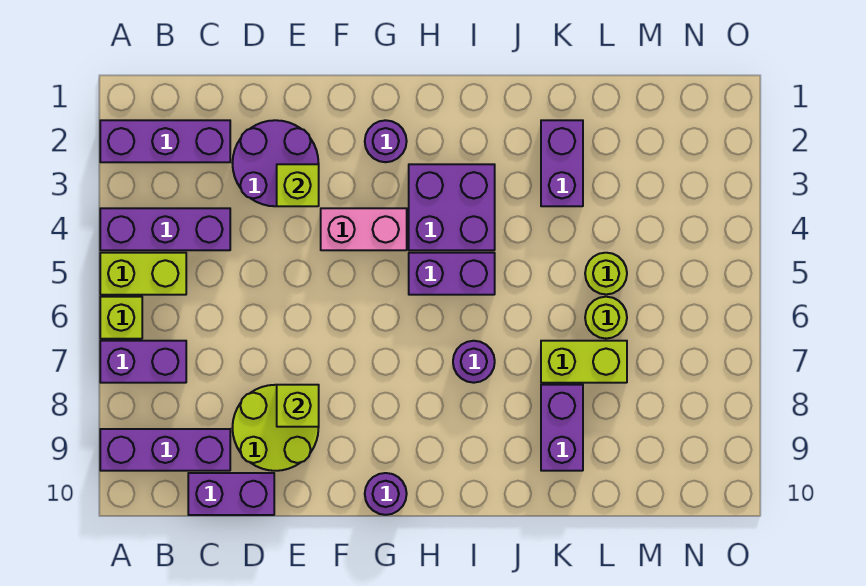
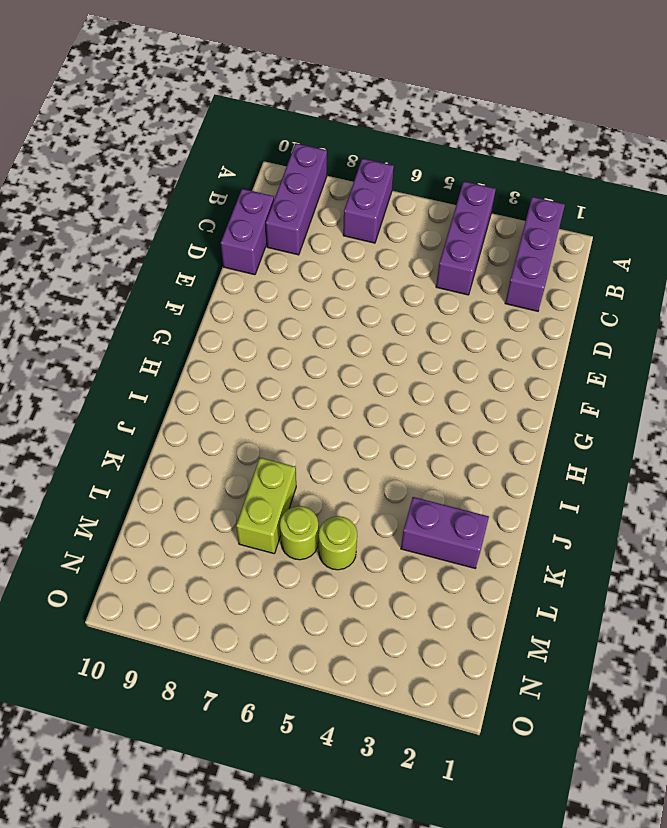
none -> lime 1x2 brick [100,253,186,295]
none -> lime 1x1 brick [100,297,142,339]
none -> purple 2x2 round brick [232,120,319,206]

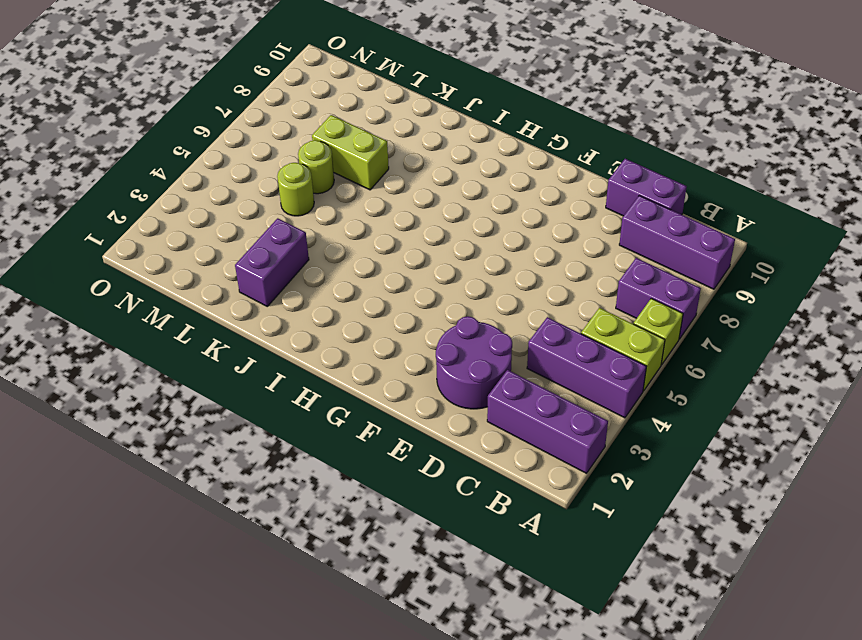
none -> lime 2x2 round brick [233,385,318,471]
none -> pink 1x2 brick [321,208,407,250]
none -> purple 1x1 round brick [365,120,407,162]

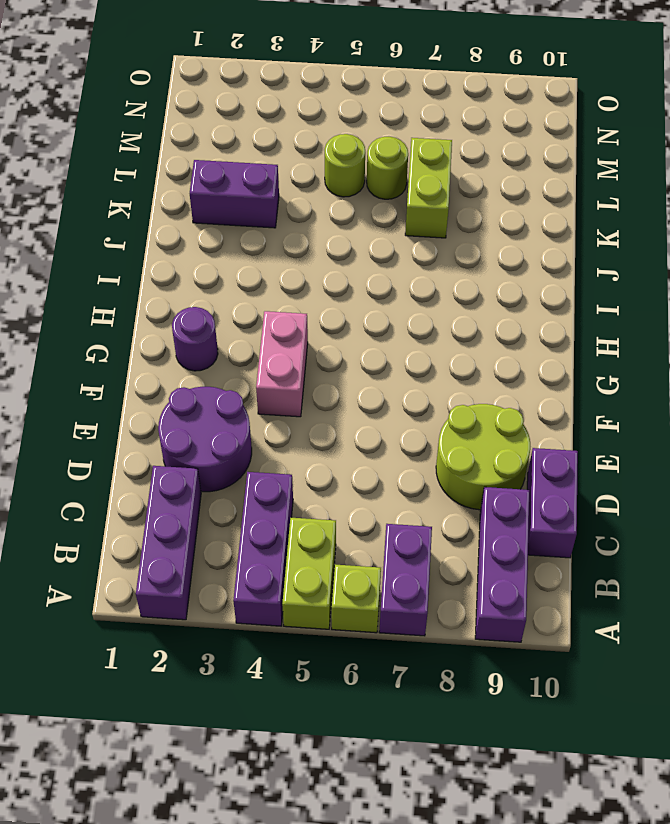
none -> purple 1x1 round brick [365,473,407,515]
none -> purple 2x2 brick [409,164,495,250]
none -> purple 1x2 brick [409,253,495,295]

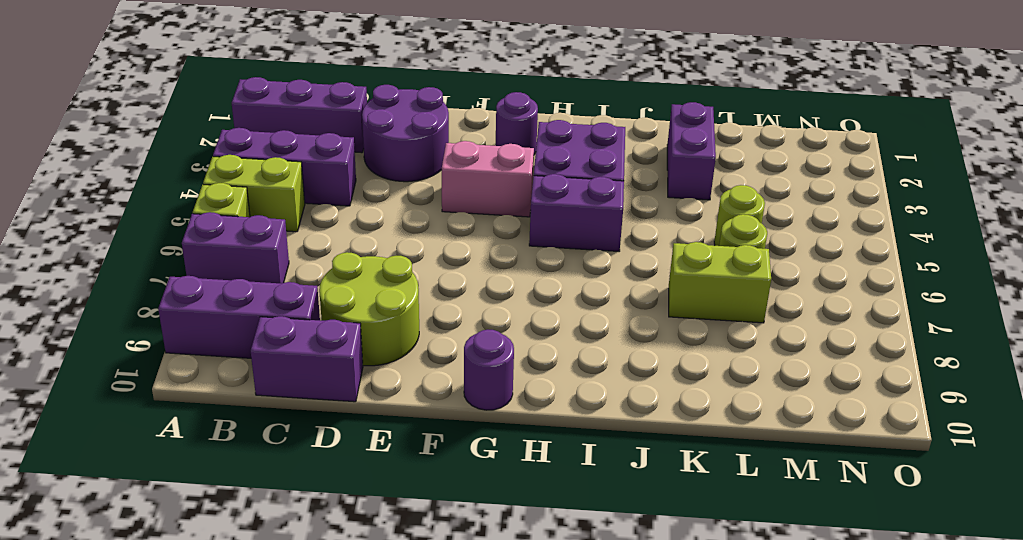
none -> purple 1x1 round brick [453,341,495,383]
none -> purple 1x2 brick [541,385,583,471]
none -> lime 1x1 brick [277,164,319,206]

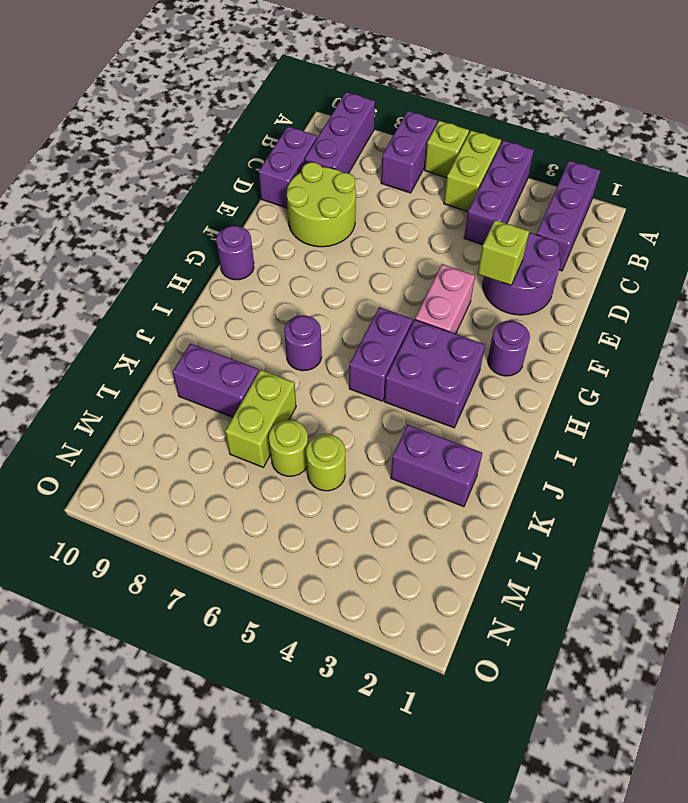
none -> lime 1x1 brick [277,385,319,427]

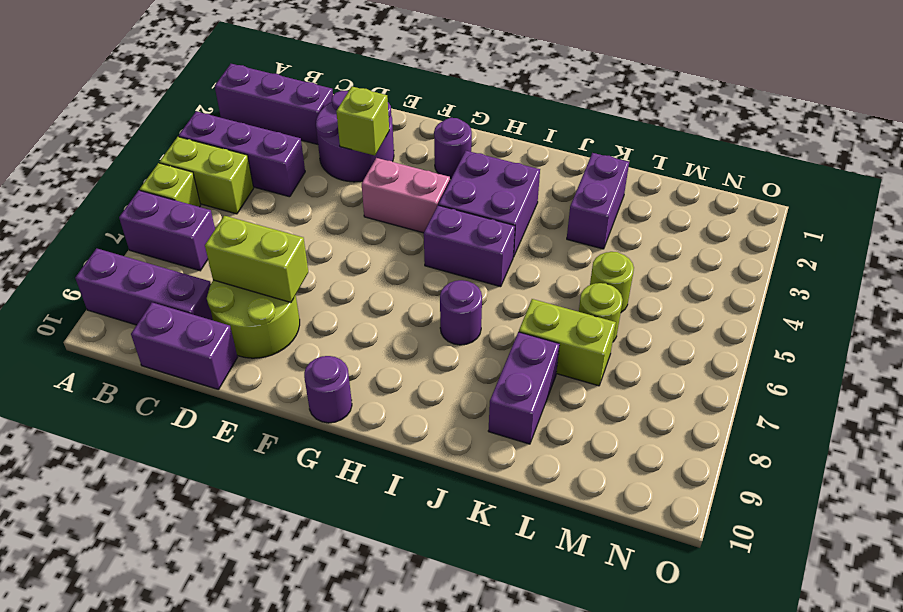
lime 1x2 brick [205,216,308,302] -> lime 1x1 brick [277,385,319,427]

